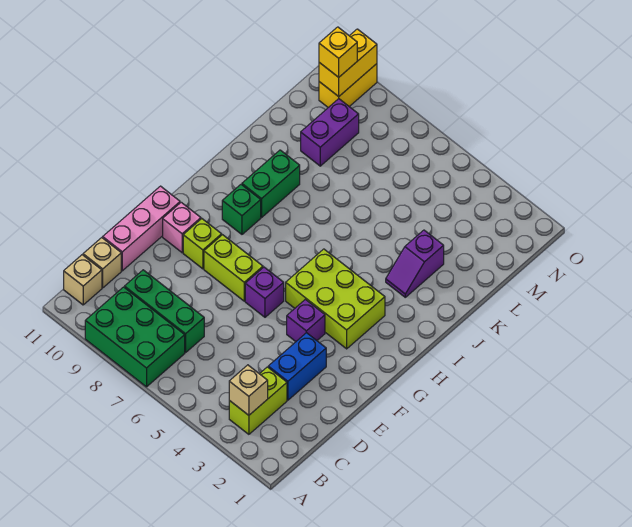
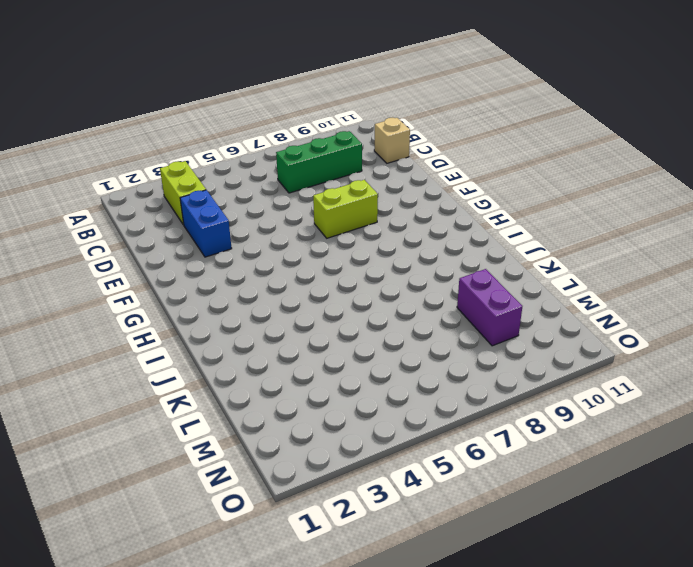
none -> green 2x3 brick [85,287,185,387]
none -> tan 1x1 brick [64,255,102,305]
none -> pink 1x3 brick [103,186,180,271]

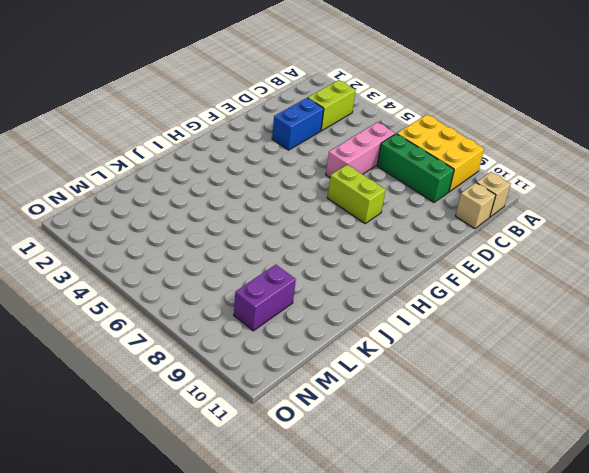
yellow 2x3 brick [397,115,484,192] -> green 2x3 brick [85,287,185,387]
pink 1x3 brick [326,122,395,177] -> pink 1x3 brick moved to [103,186,180,271]
none -> purple 1x1 brick [287,299,325,341]
none -> purple 1x1 brick [245,267,284,317]
none -> lime 1x1 brick [183,219,222,269]

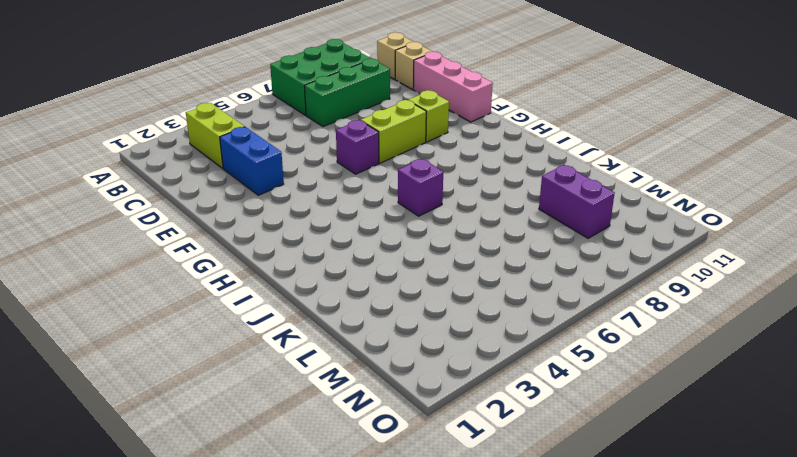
purple 1x1 brick [398,159,443,216] -> purple 1x1 brick moved to [287,299,325,341]
none -> pink 1x1 brick [163,202,201,253]
none -> lime 2x3 brick [286,249,385,349]
none -> green 1x1 brick [222,185,261,234]

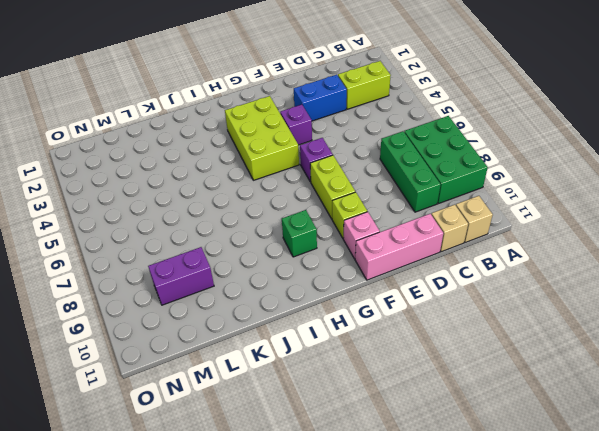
none -> green 1x2 brick [242,150,300,217]
none -> purple 1x2 slope [386,230,444,297]
none -> yellow 1x2 brick [319,64,377,108]

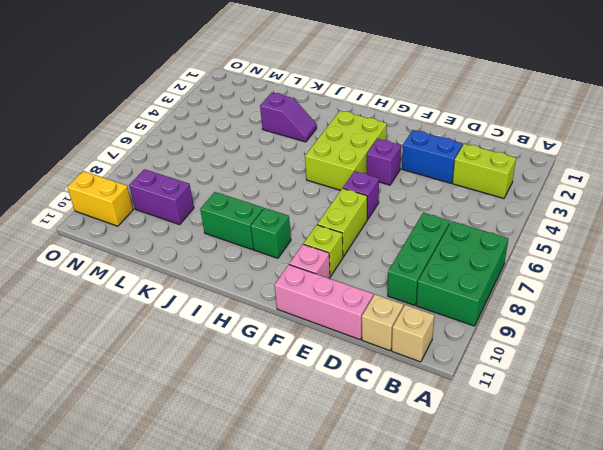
none -> tan 1x1 brick [229,365,268,415]
none -> yellow 1x2 brick [319,29,377,97]
none -> yellow 1x1 brick [319,27,357,77]

